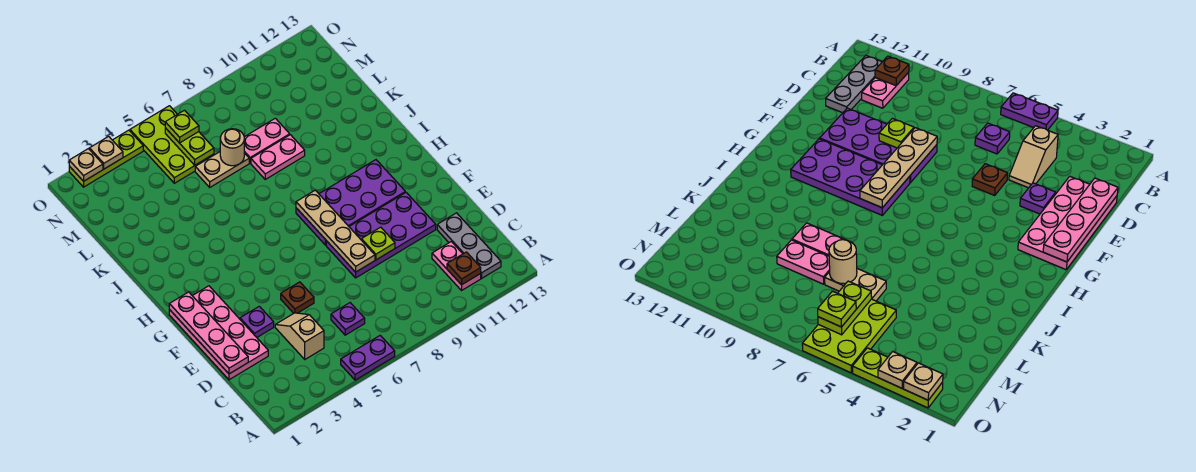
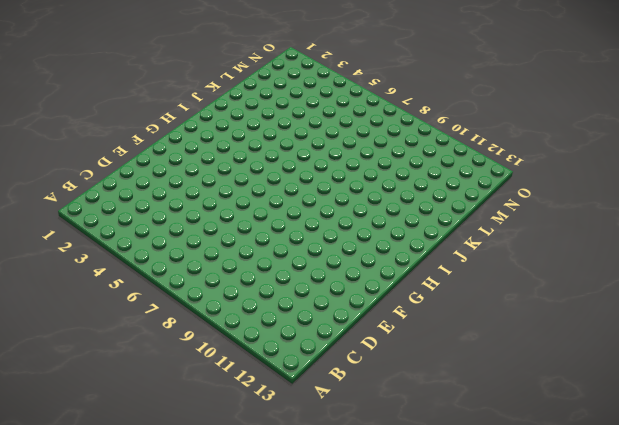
none -> purple 1x2 plate [341,335,395,380]
none -> pink 1x2 plate [432,242,481,290]
none -> grey 1x3 plate [437,213,501,278]

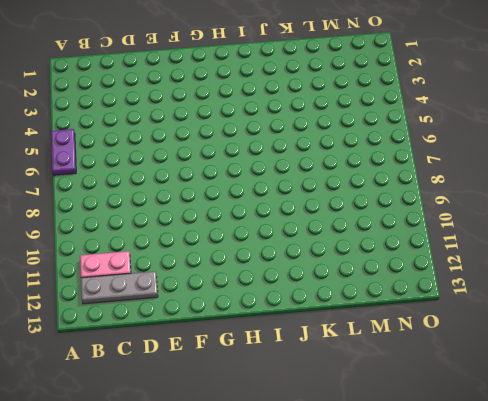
none -> tan 1x2 slope [275,313,324,359]
none -> purple 1x1 plate [331,303,365,335]
none -> pink 2x4 plate [169,286,268,380]

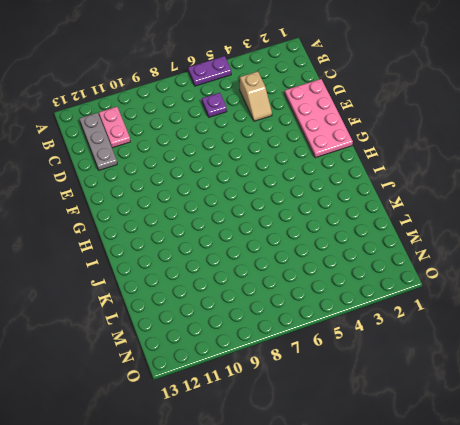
none -> purple 1x1 plate [240,306,274,337]
none -> brown 1x1 plate [281,282,314,313]
none -> purple 2x4 plate [326,192,436,278]

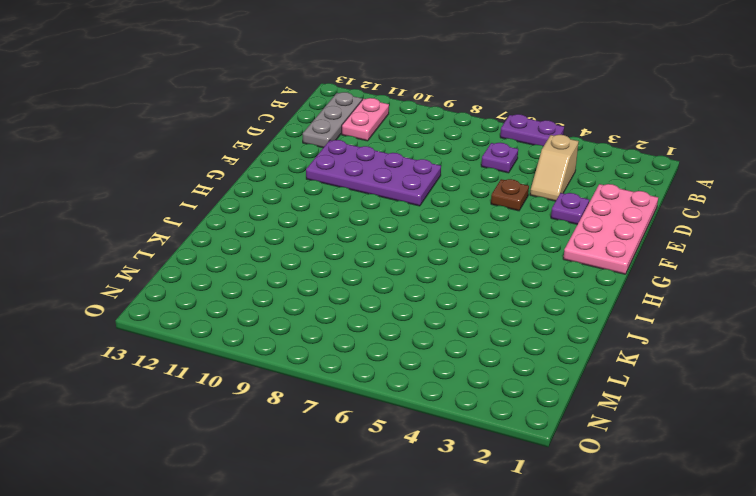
none -> purple 2x4 plate [296,160,405,245]
none -> pink 1x2 plate [251,135,305,179]
none -> tan 1x2 plate [195,152,249,187]

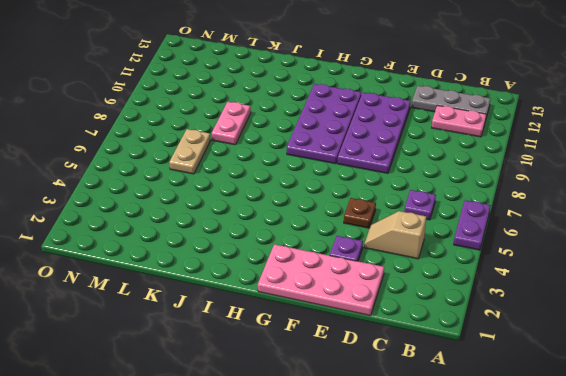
none -> pink 1x2 plate [244,118,290,163]
none -> lime 2x3 plate [130,106,214,183]
none -> lime 1x3 plate [69,130,143,187]

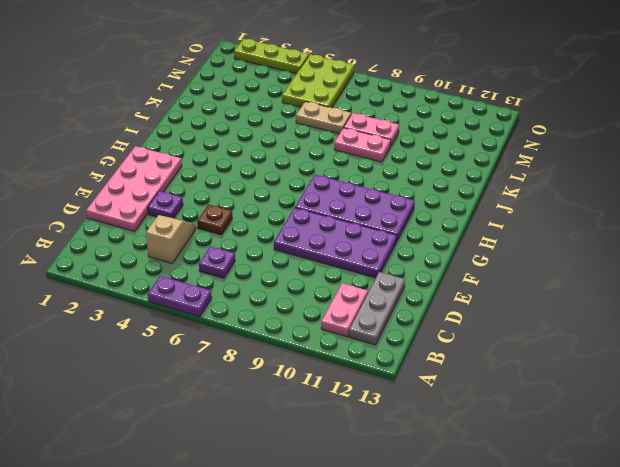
none -> brown 1x1 plate [447,252,481,285]
none -> pink 1x4 plate [169,292,248,374]
none -> tan 1x4 plate [296,190,375,272]

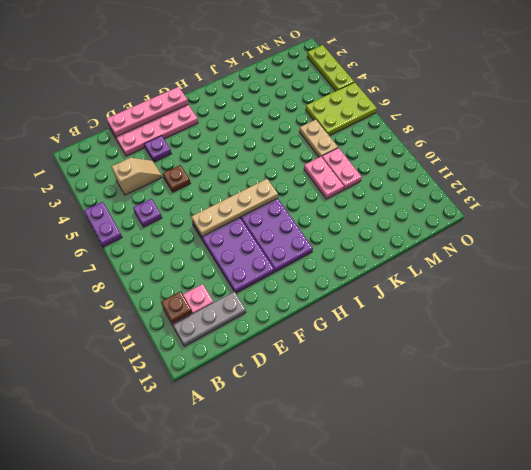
none -> lime 1x1 plate [362,227,395,260]
none -> tan 1x1 round brick [220,129,244,166]
none -> lime 1x2 plate [165,128,214,165]

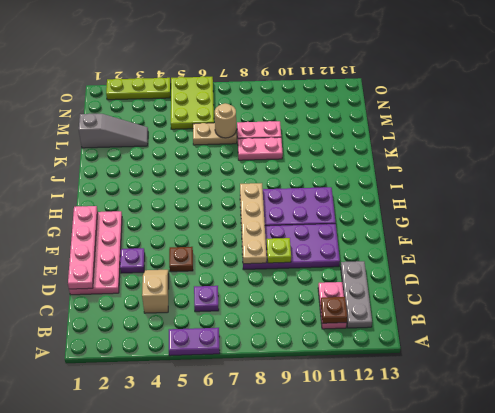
grey 1x3 slope [79,113,148,148] -> none
none -> lime 1x2 plate [165,128,214,165]
none -> tan 1x1 plate [69,149,103,181]
none -> tan 1x1 plate [89,136,123,169]

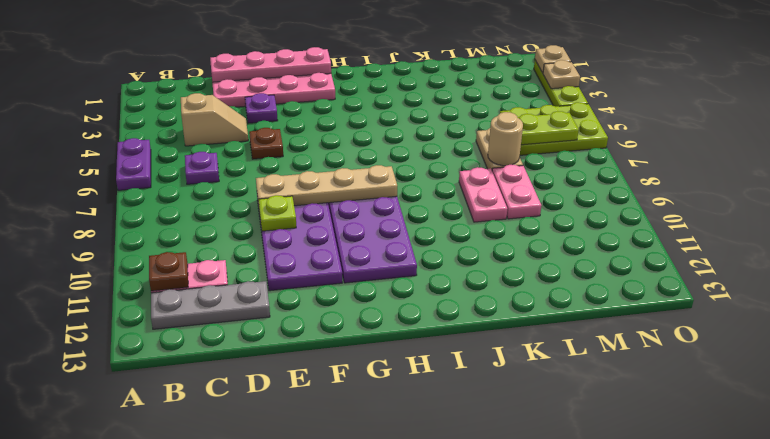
none -> lime 1x1 plate [165,110,199,143]

